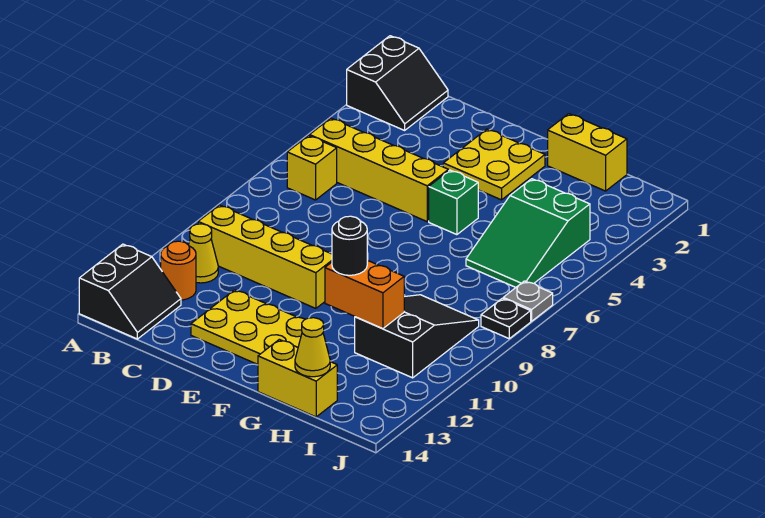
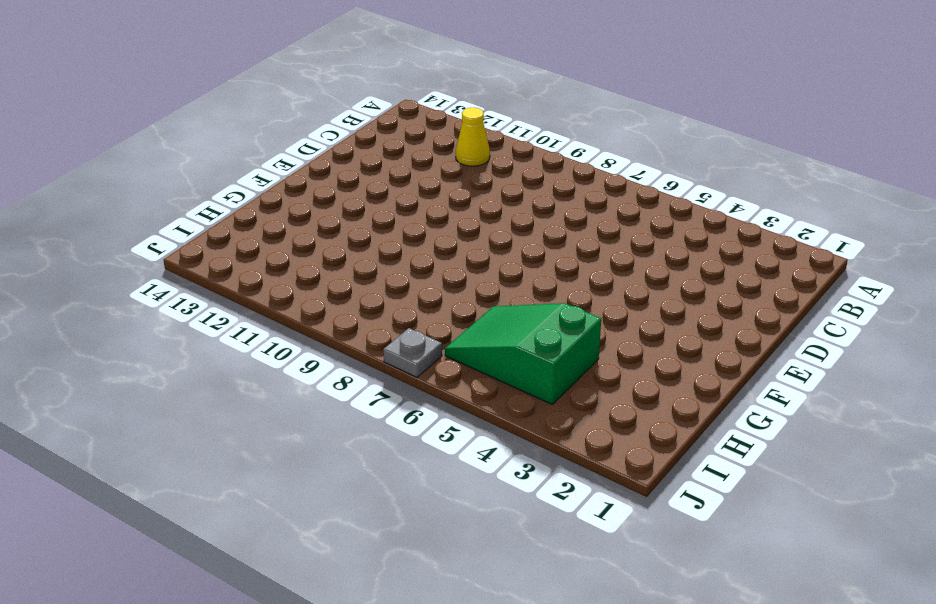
none -> black 2x2 slope [347,36,448,130]
none -> black 2x2 slope [79,244,181,339]
none -> yellow 1x4 brick [310,118,448,221]

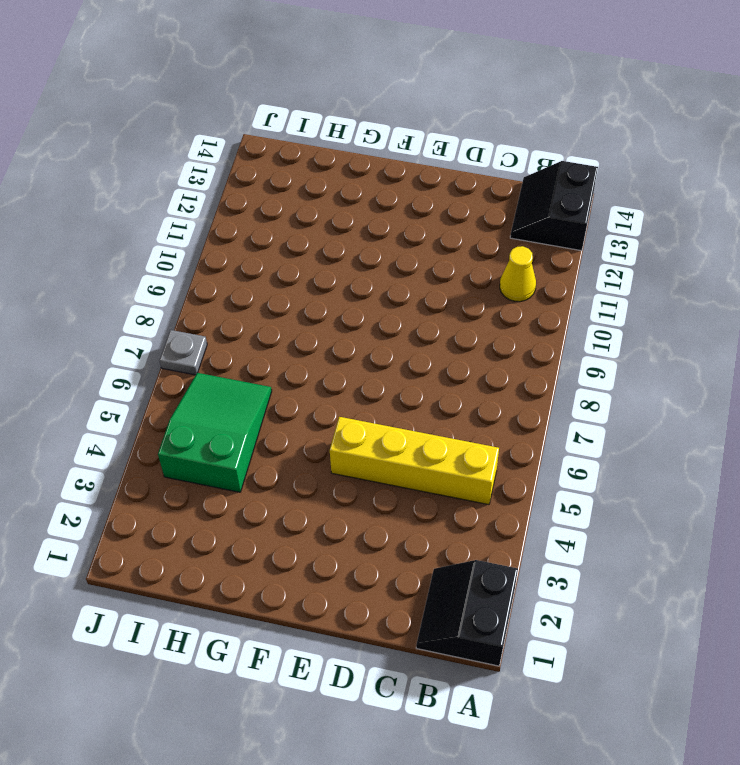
none -> yellow 1x1 brick [287,136,337,200]
none -> yellow 1x4 brick [198,205,332,308]
none -> orange 1x1 round brick [161,241,196,300]

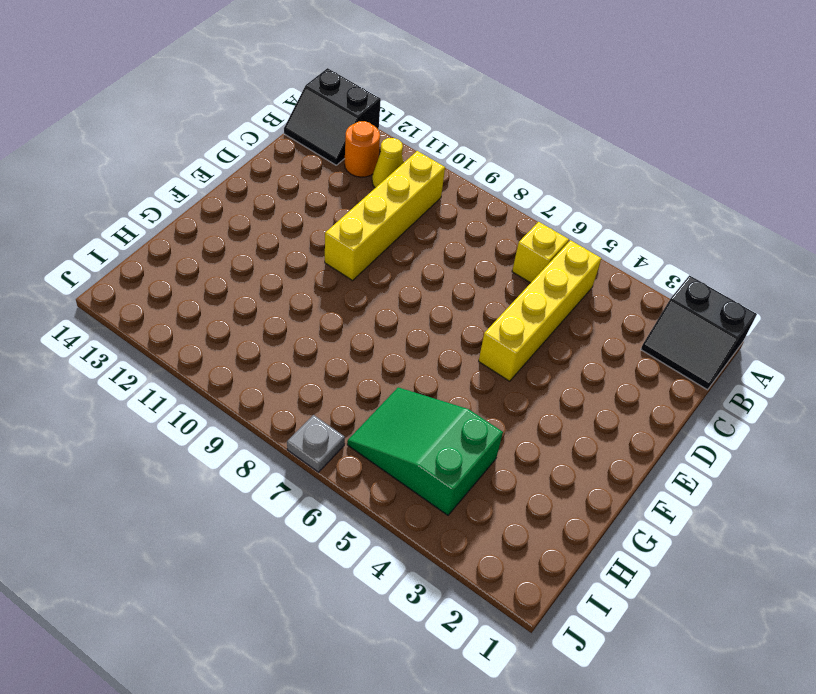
none -> yellow 2x3 plate [191,290,305,364]
none -> yellow 2x2 plate [443,129,545,200]
none -> green 1x1 brick [429,170,478,235]

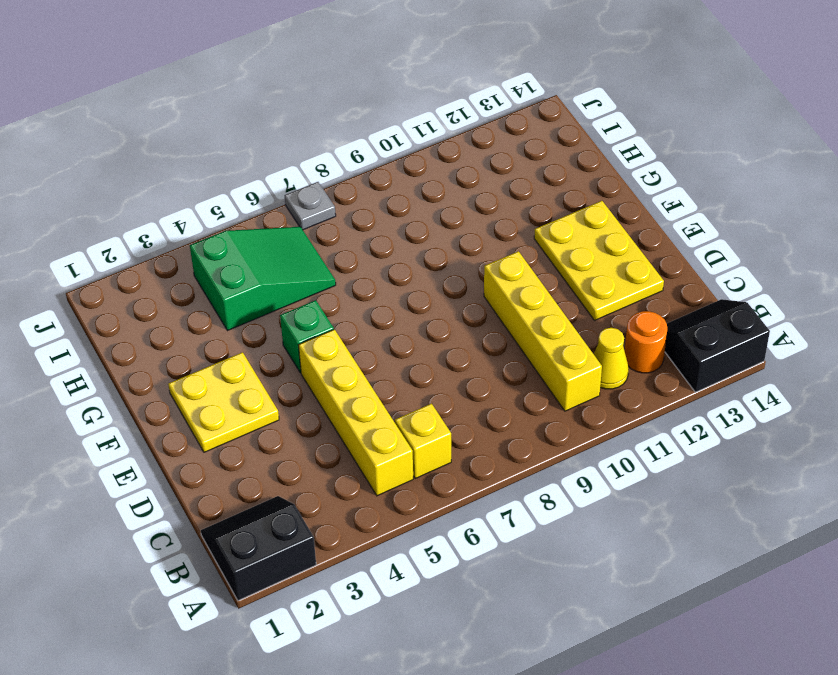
none -> yellow 1x2 brick [548,114,627,191]
none -> yellow 1x2 brick [258,339,337,417]
none -> black 2x3 slope [355,295,479,378]

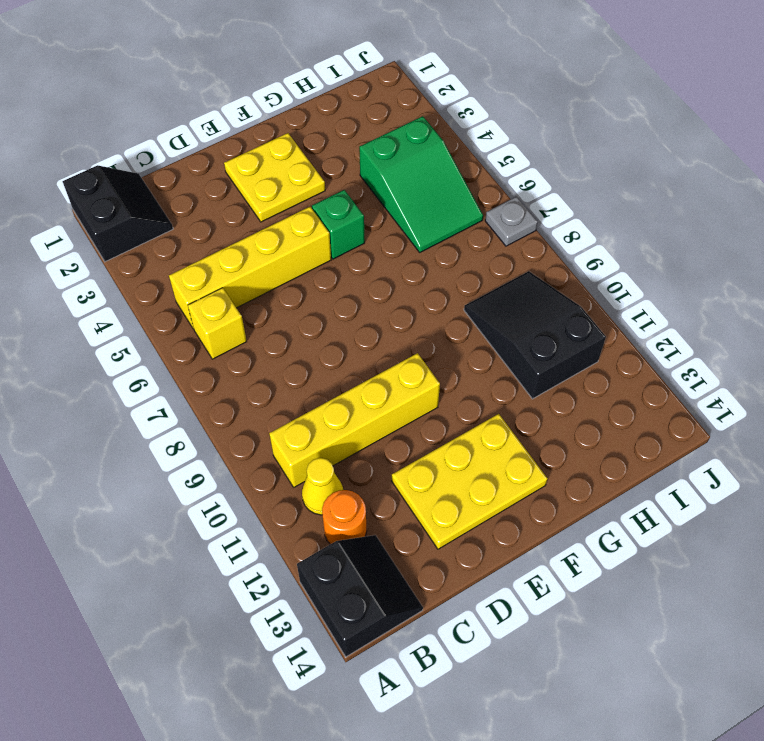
none -> yellow 1x2 brick [548,114,627,191]
none -> yellow 1x2 brick [258,339,337,417]
none -> black 1x1 plate [481,298,531,338]

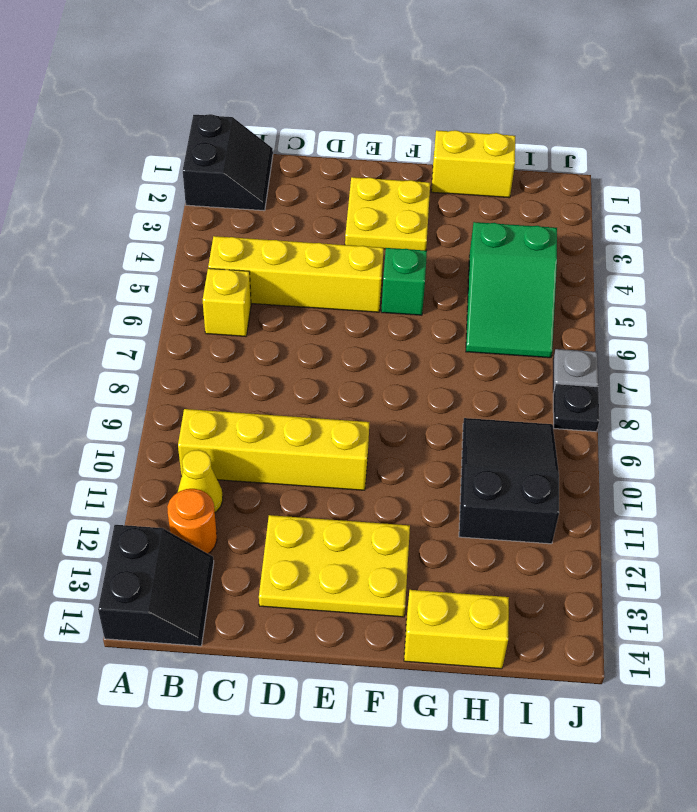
none -> orange 1x2 brick [325,260,404,329]
none -> yellow 1x1 cone [295,318,330,377]
none -> black 1x1 round brick [332,216,367,275]

